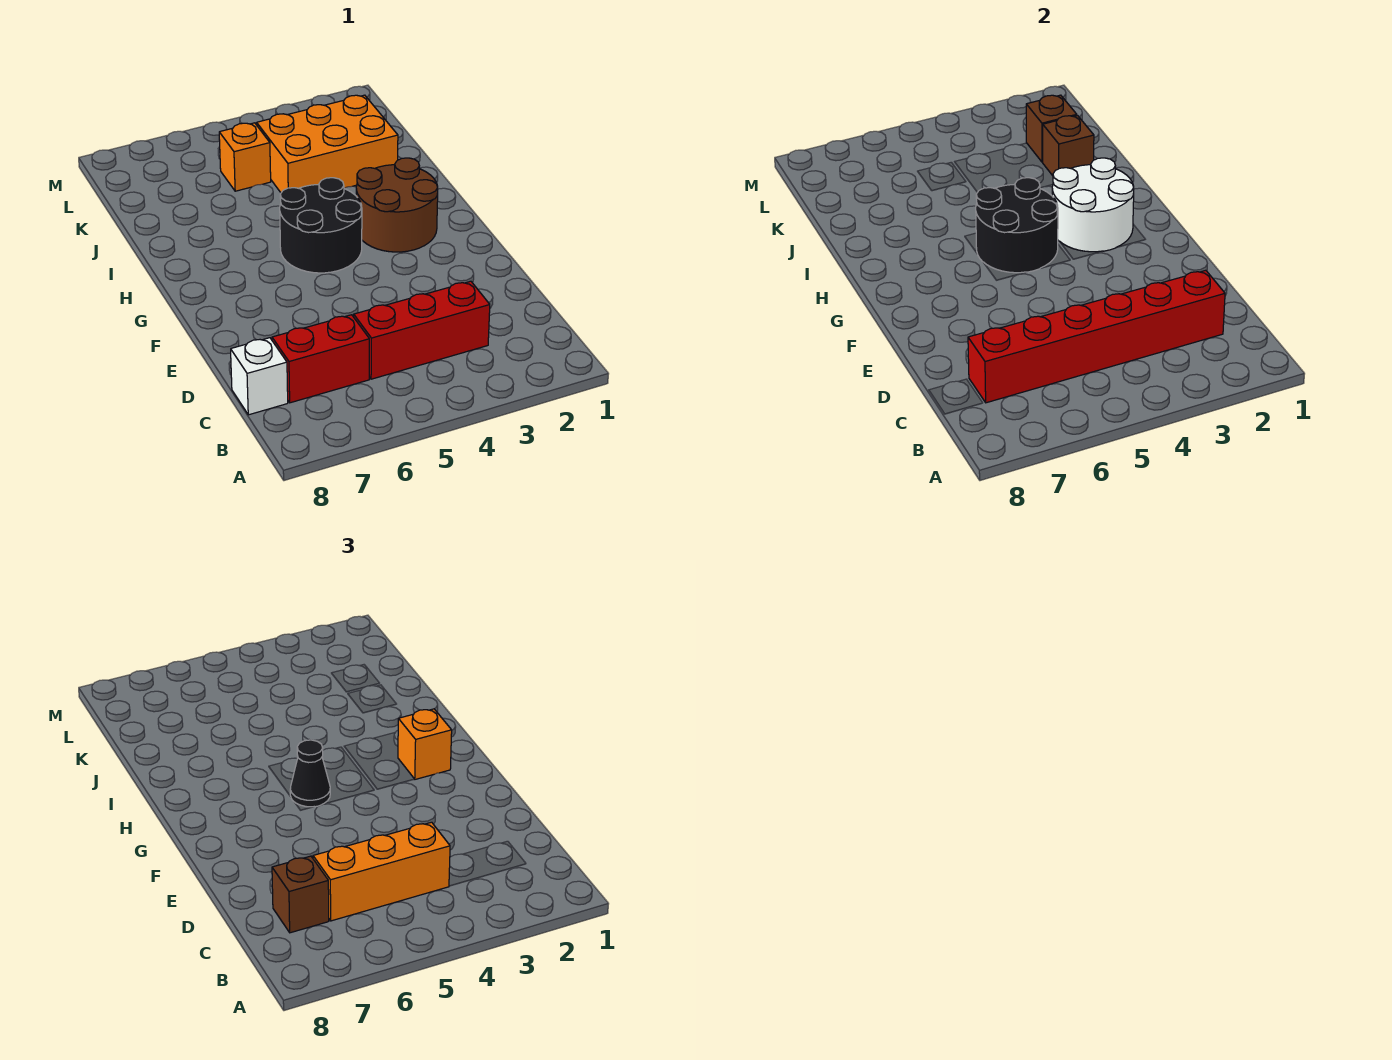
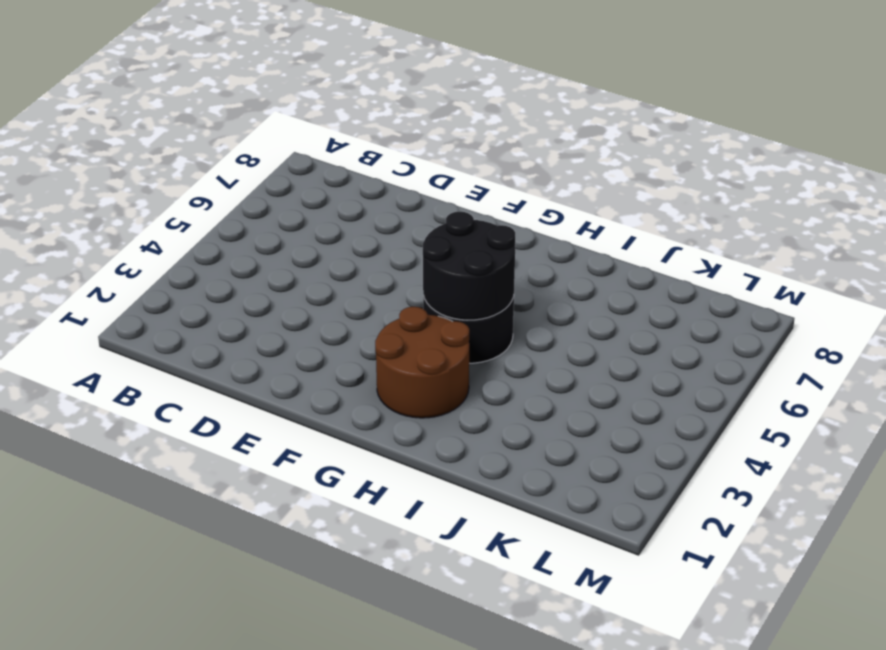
none -> red 1x3 brick [354,281,490,379]
none -> red 1x2 brick [272,315,369,403]
none -> white 1x1 brick [231,338,288,415]

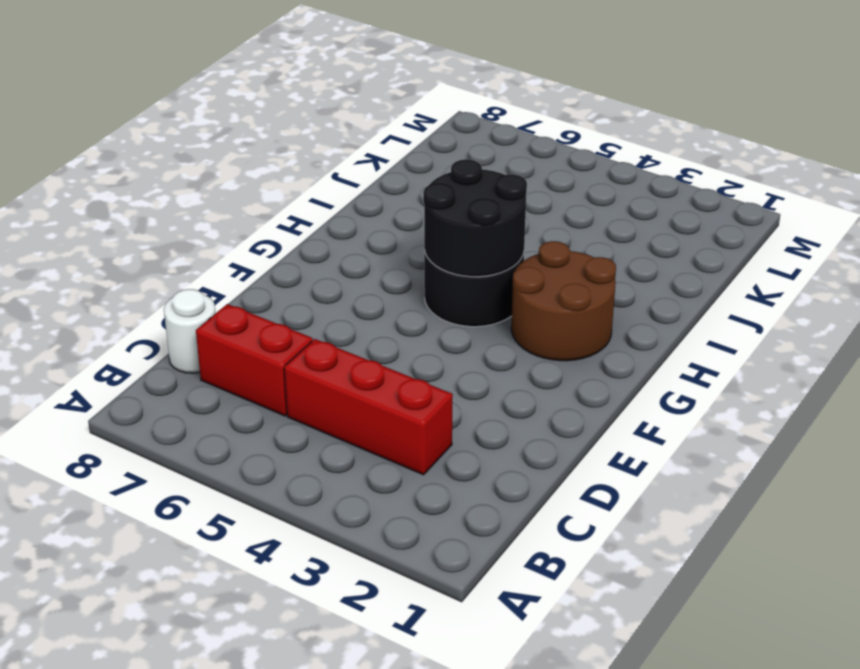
white 1x1 round brick [164,289,216,373] -> white 1x1 brick [231,338,288,415]
none -> orange 2x3 brick [257,95,398,193]
none -> orange 1x1 brick [219,123,271,191]
none -> red 1x6 brick [968,270,1225,403]

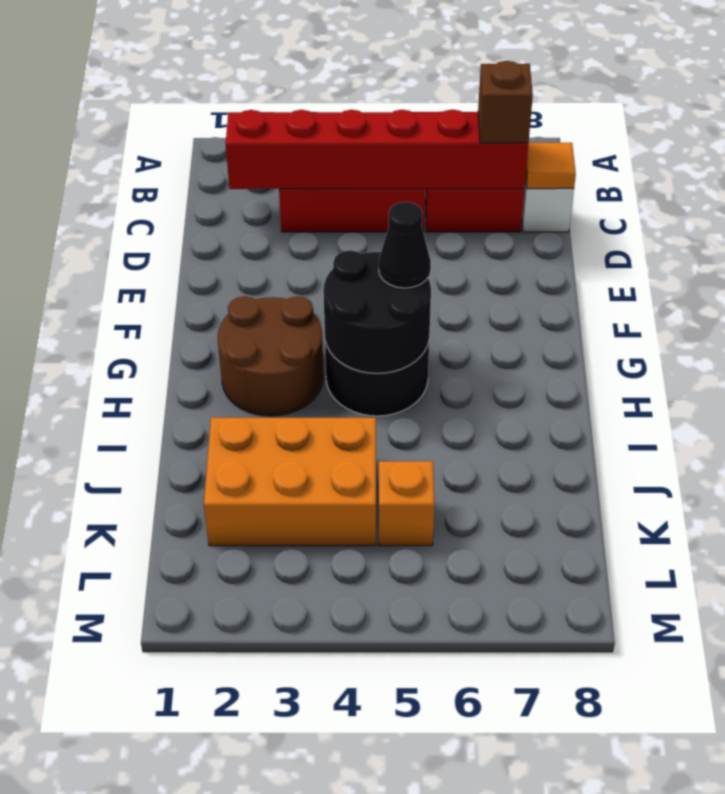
orange 1x1 tile [526,143,576,189] -> none
none -> white 2x2 round brick [1052,158,1134,252]
none -> brown 1x1 brick [1043,115,1094,176]
none -> brown 1x1 brick [1026,95,1077,162]

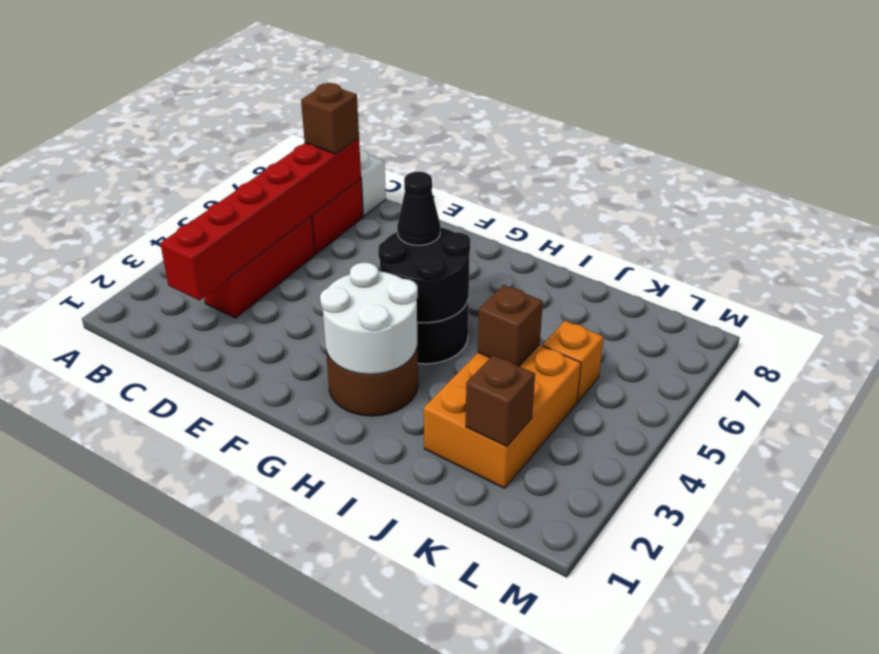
brown 1x1 brick [478,285,543,366] -> brown 1x1 brick moved to [1043,115,1094,176]
none -> orange 1x3 brick [313,822,450,921]
none -> orange 1x1 brick [398,709,452,779]

